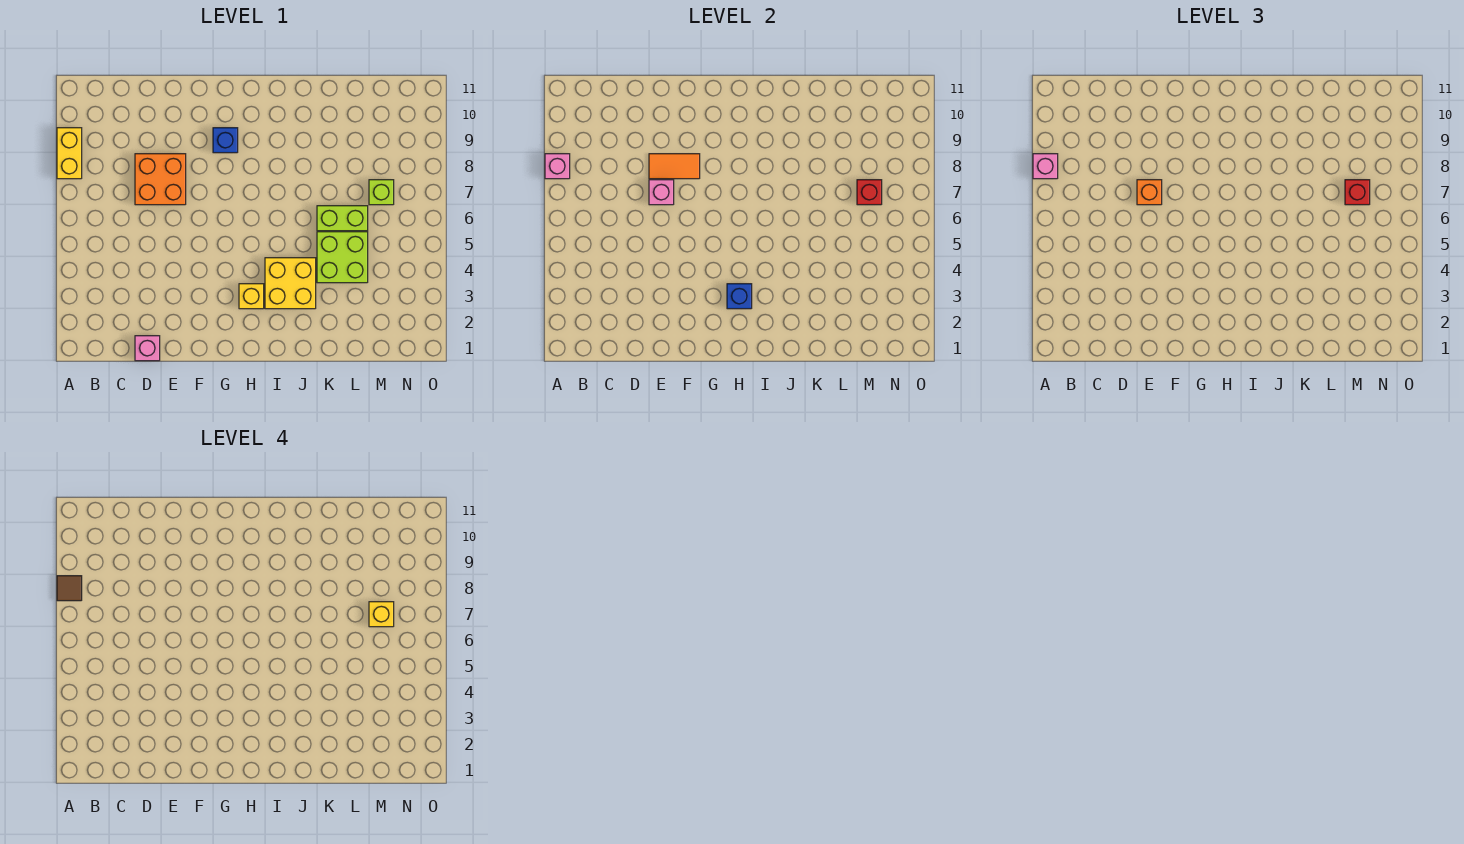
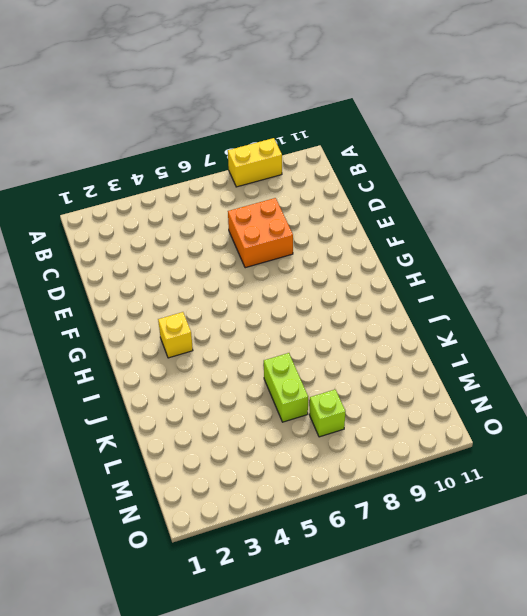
none -> pink 1x1 brick [135,336,160,361]
none -> blue 1x1 brick [213,128,238,153]
none -> yellow 2x2 brick [265,258,316,309]

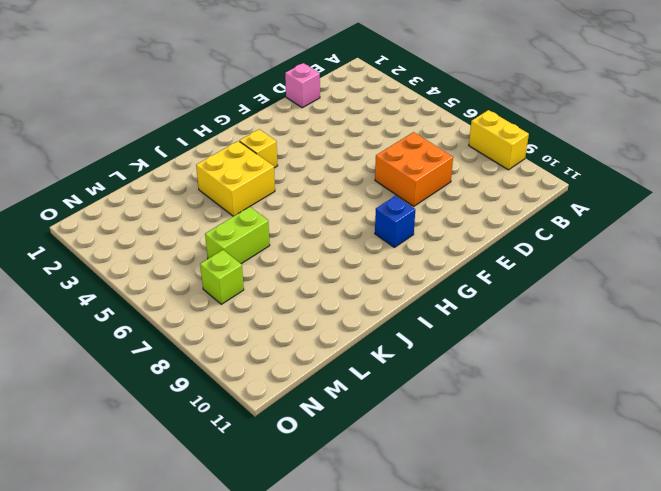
none -> lime 2x2 brick [317,232,368,283]
none -> pink 1x1 brick [545,154,570,179]
none -> pink 1x1 brick [649,180,674,205]

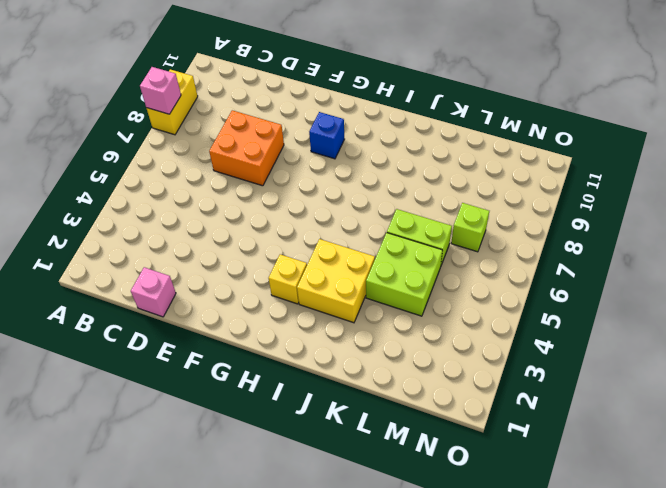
none -> pink 1x1 brick [649,180,674,205]
none -> orange 1x2 tile [649,154,700,179]
none -> blue 1x1 brick [727,284,752,309]

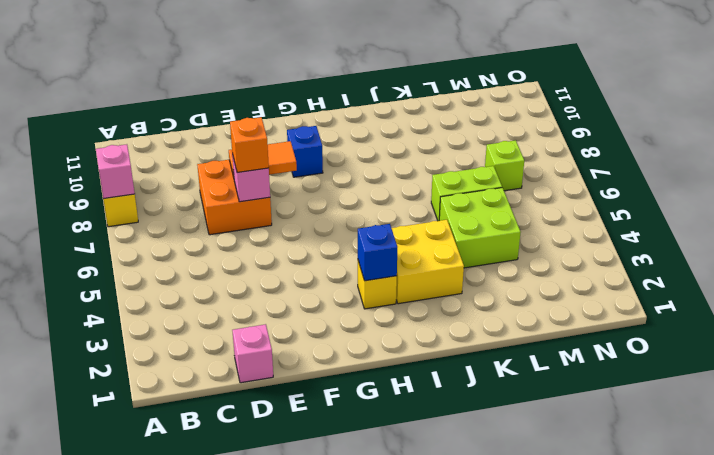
none -> red 1x1 brick [857,180,882,205]
none -> pink 1x1 brick [1033,154,1058,179]
none -> red 1x1 brick [1345,180,1370,205]

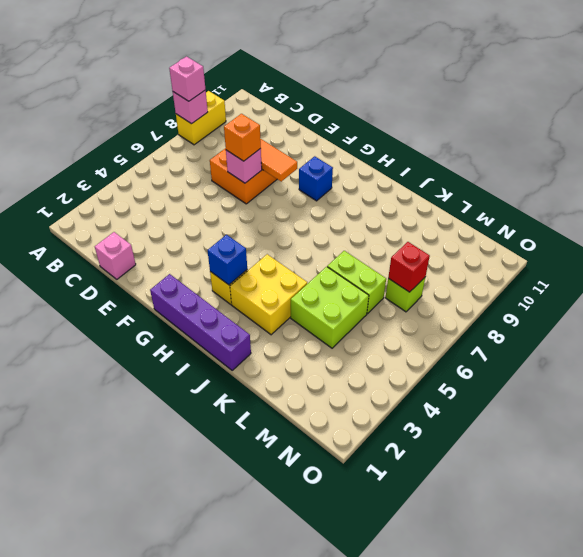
purple 1x4 brick [150,274,251,370] -> none
none -> red 1x1 brick [1345,180,1370,205]
none -> brown 1x1 tile [57,576,82,601]
none -> yellow 1x1 brick [369,602,394,627]

